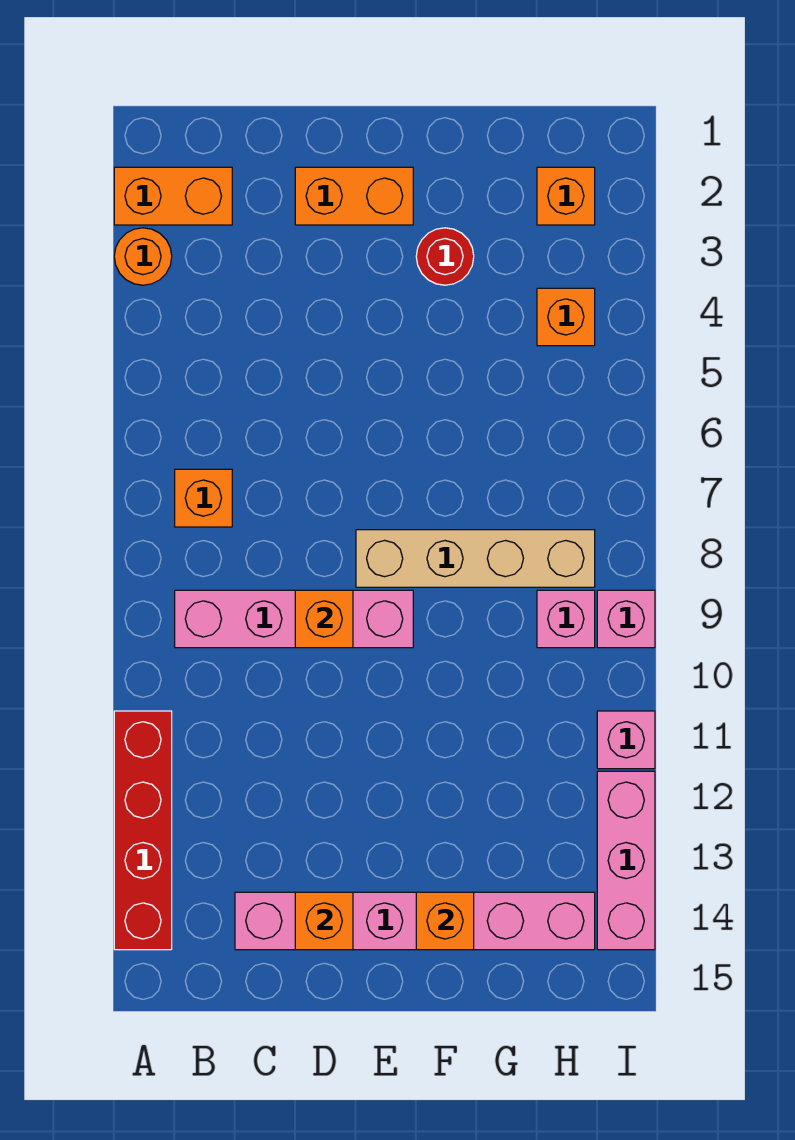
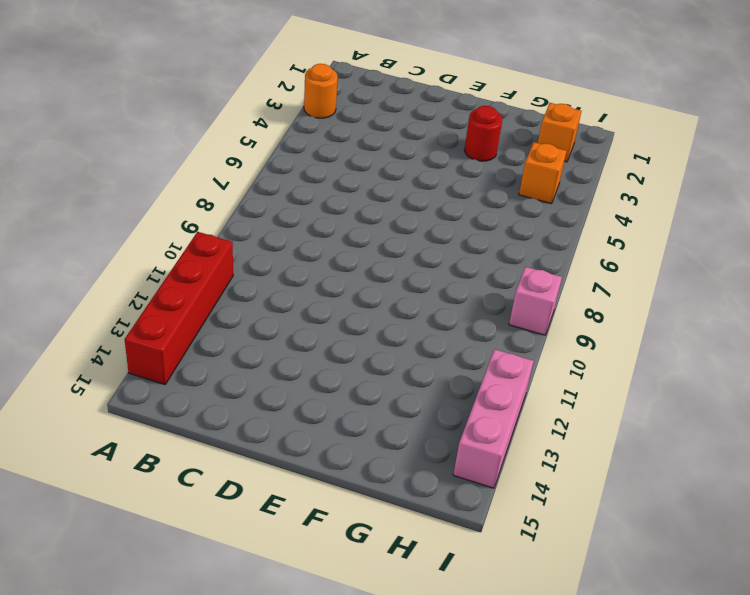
none -> orange 1x2 brick [114,167,232,225]
none -> orange 1x1 brick [175,469,232,527]
none -> pink 1x4 brick [175,590,413,648]

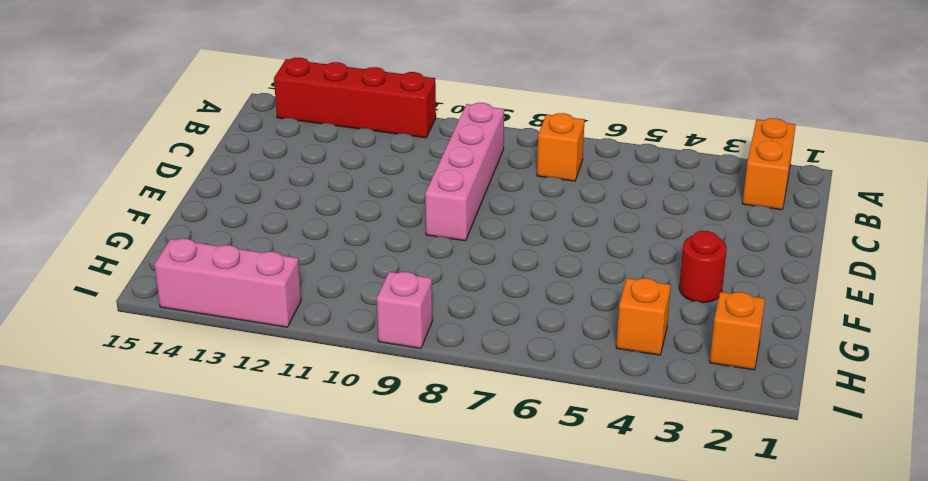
none -> orange 1x1 round brick [114,228,172,285]
none -> pink 1x6 brick [235,892,595,950]
none -> orange 1x2 brick [295,167,413,225]

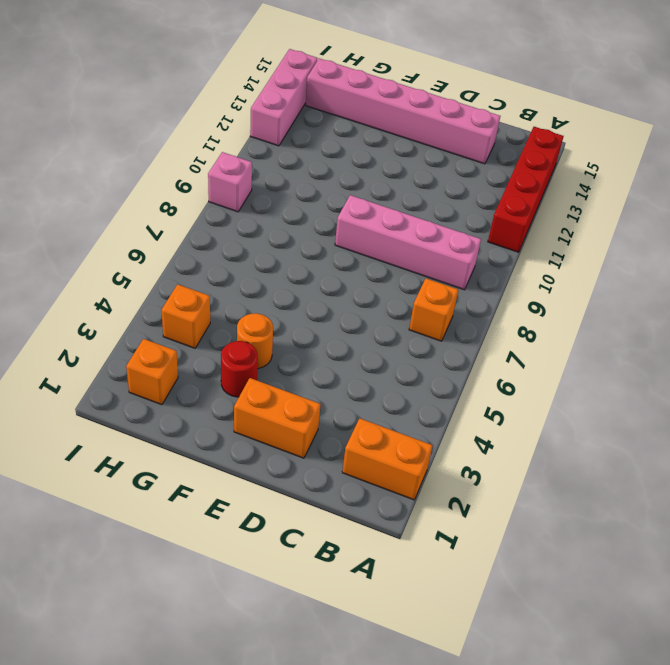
orange 1x1 round brick [237,313,273,369] -> orange 1x1 round brick moved to [114,228,172,285]
none -> tan 1x4 brick [356,530,595,587]
none -> pink 1x1 brick [537,590,595,648]
none -> pink 1x1 brick [597,711,655,769]

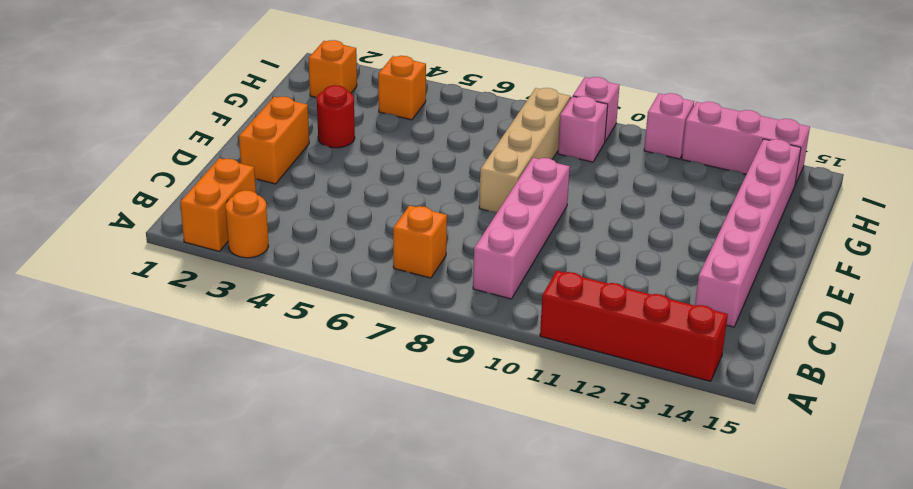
none -> orange 1x1 brick [295,590,353,648]
none -> orange 1x1 brick [295,892,353,950]
none -> orange 1x1 brick [416,892,474,950]

